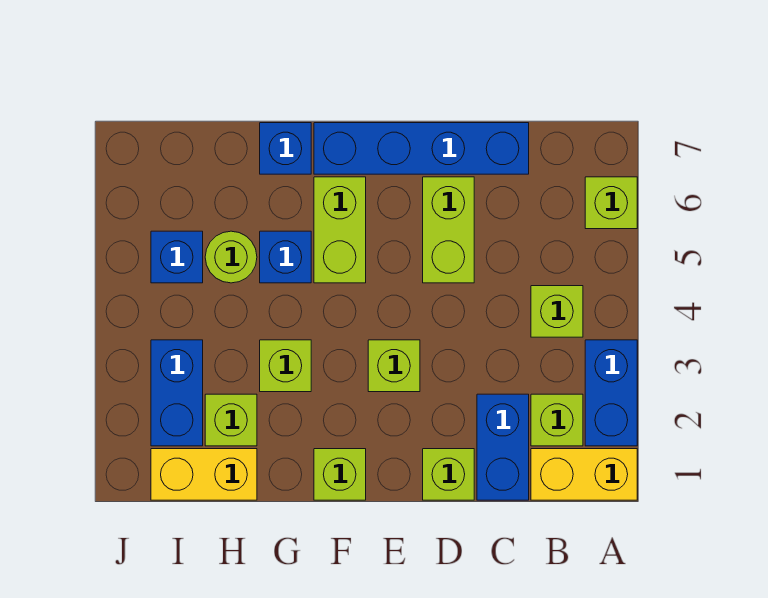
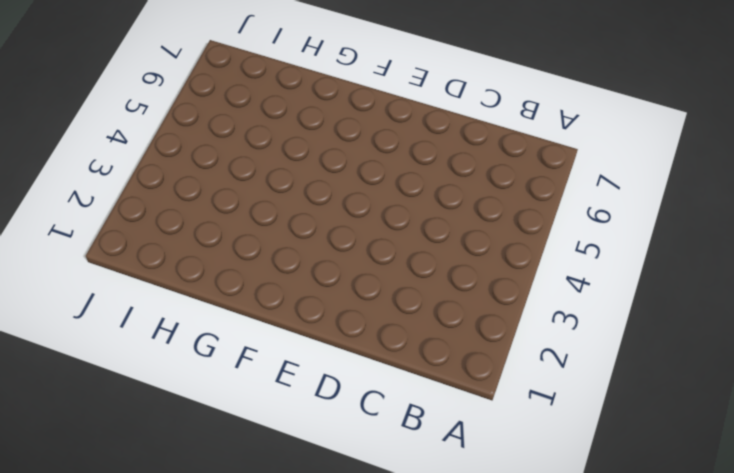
none -> yellow 1x2 brick [531,449,637,500]
none -> blue 1x2 brick [585,340,637,446]
none -> lime 1x1 brick [585,177,637,229]

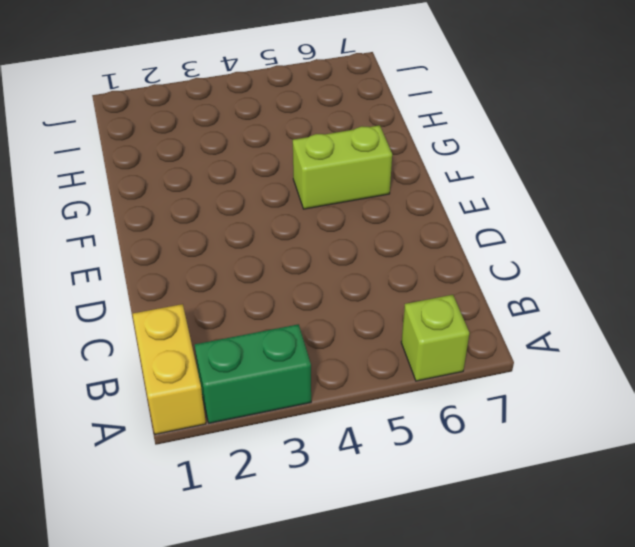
green 1x2 brick [195,324,311,423] -> blue 1x2 brick [585,340,637,446]
none -> lime 1x1 brick [531,394,583,446]
none -> lime 1x1 brick [531,286,583,337]
none -> blue 1x2 brick [477,394,529,500]

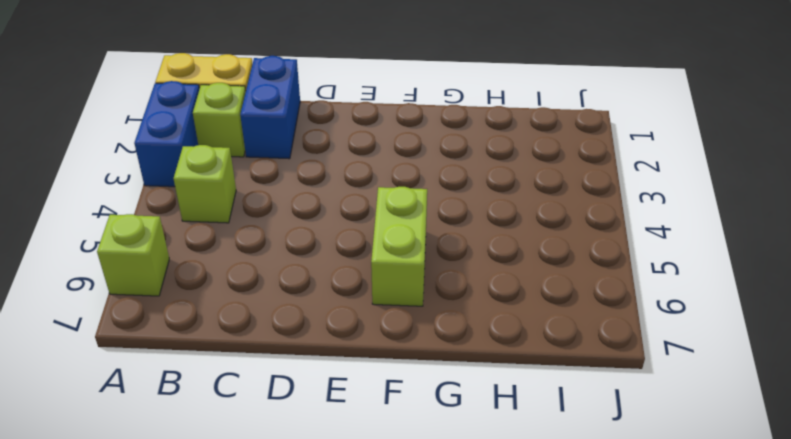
none -> blue 1x4 brick [314,123,529,174]
none -> lime 1x1 brick [423,449,474,500]
none -> lime 1x2 brick [423,177,474,283]

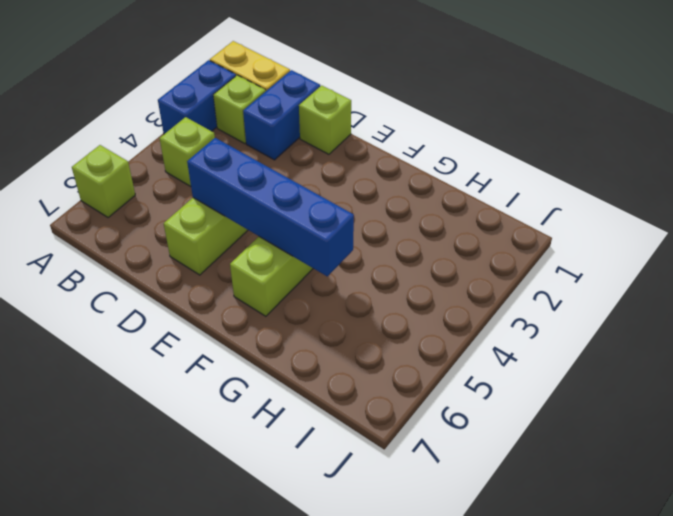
blue 1x4 brick [187,138,354,276] -> blue 1x4 brick moved to [314,123,529,174]
none -> lime 1x1 brick [368,340,420,392]
none -> lime 1x1 brick [314,449,366,500]
none -> lime 1x1 brick [260,340,311,392]

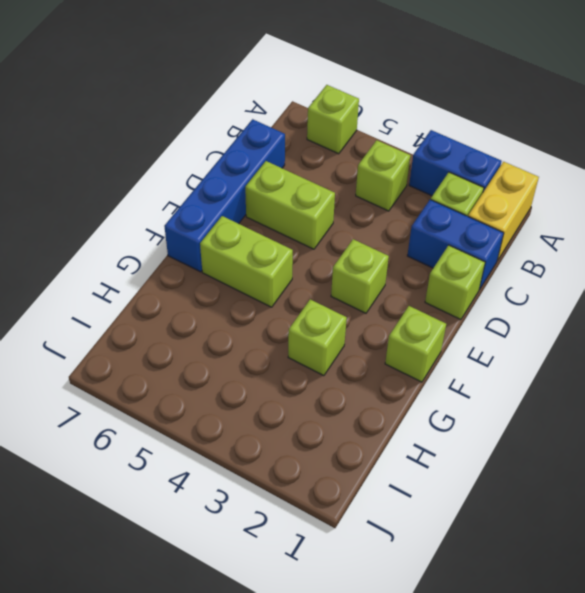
none -> blue 1x1 brick [260,231,311,283]
none -> blue 1x1 brick [260,123,311,174]
none -> yellow 1x2 brick [151,449,257,500]

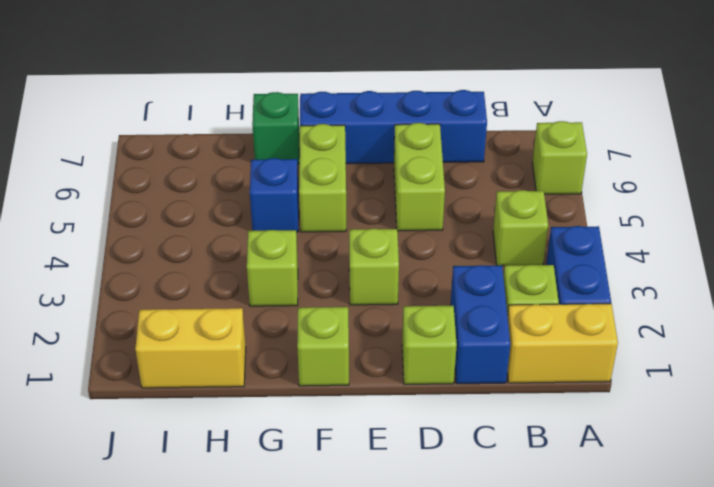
green 1x1 brick [252,92,299,164] -> blue 1x1 brick [260,123,311,174]
none -> lime 1x1 brick [205,394,257,446]
none -> lime 1x1 round brick [205,231,257,283]
none -> blue 1x2 brick [151,340,203,446]

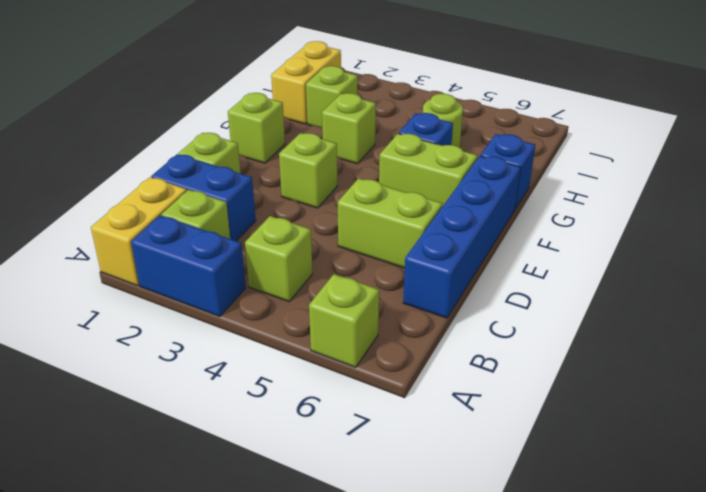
none -> blue 1x2 brick [151,340,203,446]
none -> blue 1x1 brick [151,231,203,283]

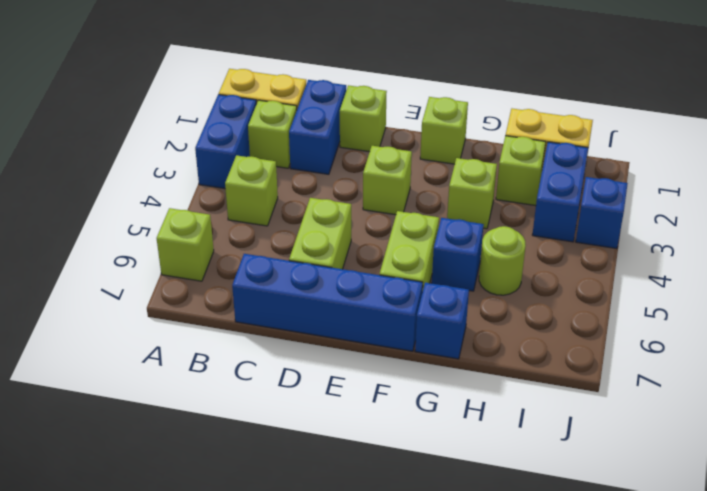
blue 1x1 brick [576,177,628,249] -> blue 1x1 brick moved to [151,231,203,283]

